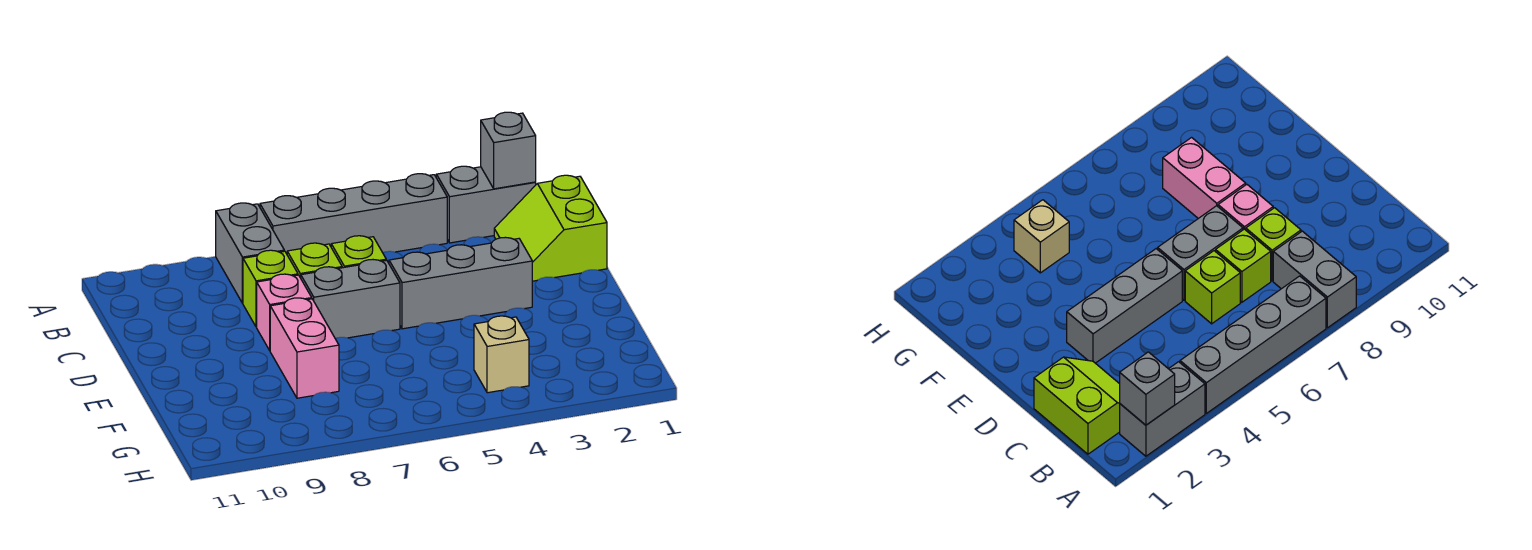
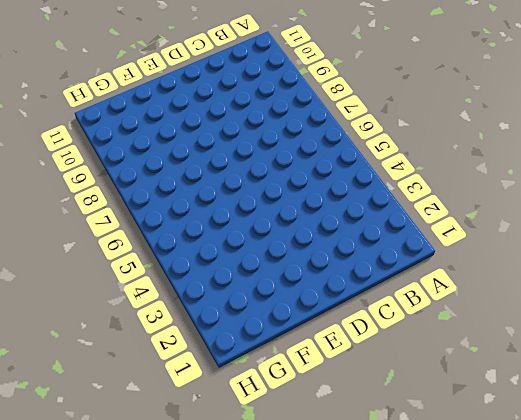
none -> grey 1x2 brick [436,166,536,243]
none -> grey 1x4 brick [260,174,447,254]
none -> grey 1x2 brick [216,203,284,303]

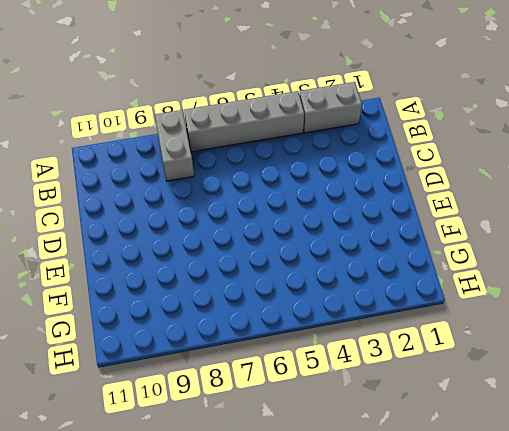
none -> lime 2x2 slope [494,175,607,281]
none -> lime 1x1 brick [331,236,386,268]
none -> lime 1x1 brick [287,243,342,278]

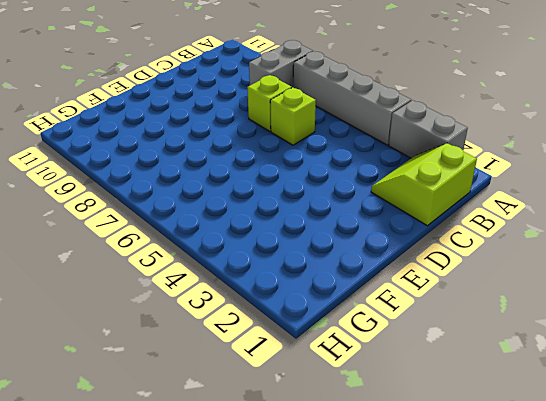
none -> lime 1x1 brick [243,250,298,327]
none -> grey 1x3 brick [389,237,532,329]
none -> grey 1x2 brick [301,260,400,338]

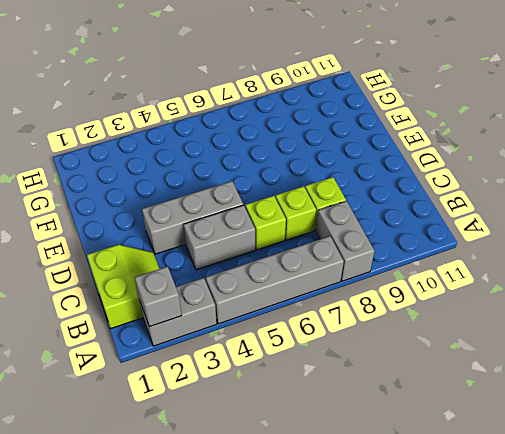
grey 1x2 brick [183,205,255,270] -> grey 1x2 brick moved to [301,260,400,338]
none -> pink 1x1 brick [257,274,312,350]
none -> pink 1x2 brick [270,298,339,398]
none -> tan 1x1 brick [474,316,529,393]

